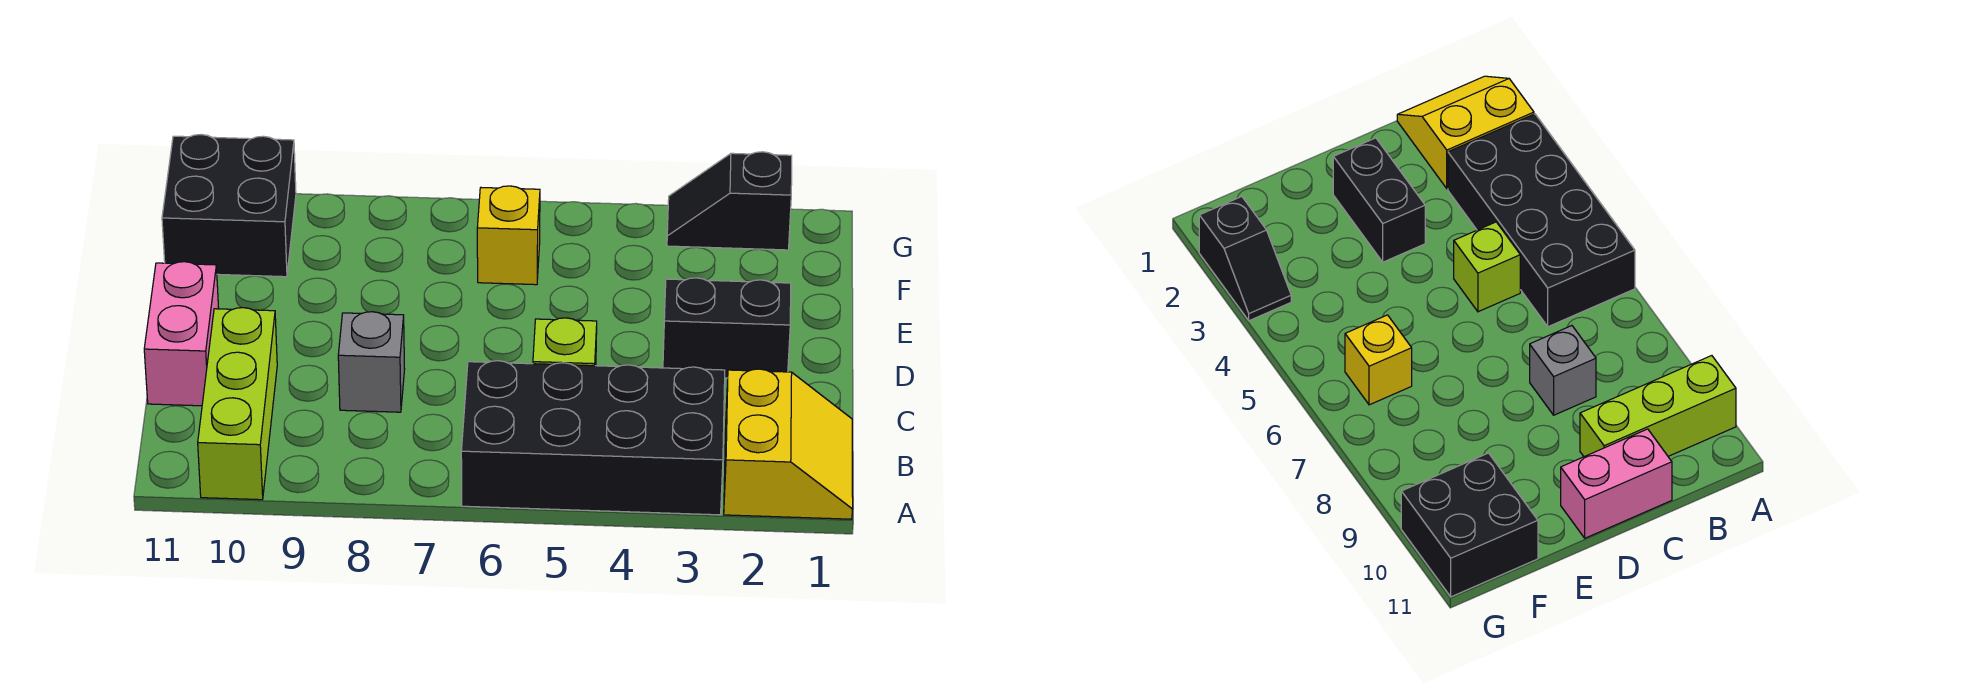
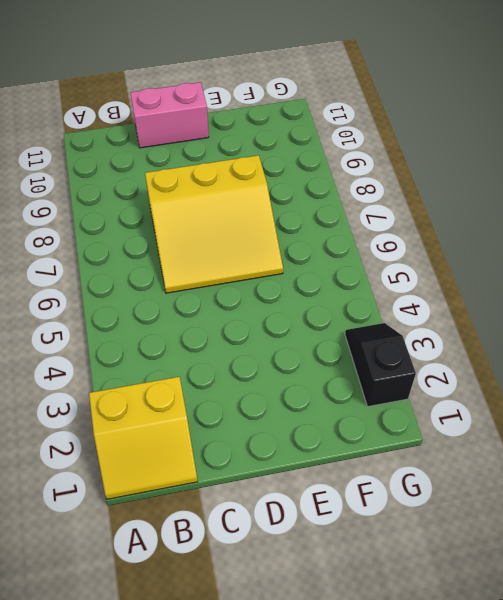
yellow 3x3 slope [145,155,283,293] -> grey 1x1 brick [338,312,405,412]
none -> black 2x4 brick [461,361,725,515]
none -> lime 1x3 brick [198,308,277,500]

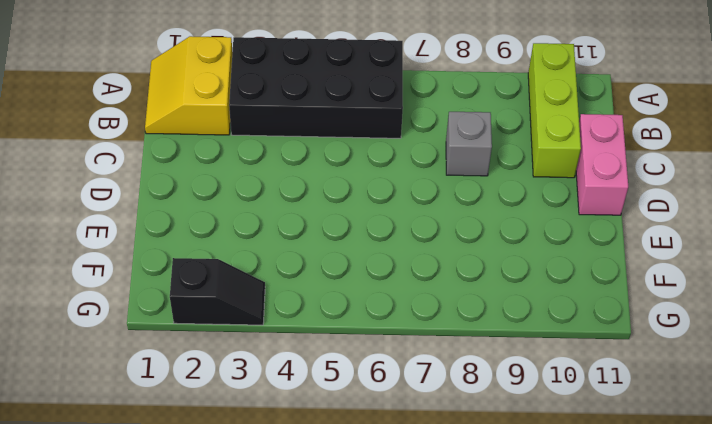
none -> lime 1x1 brick [533,318,597,366]
none -> black 1x2 brick [663,278,791,378]

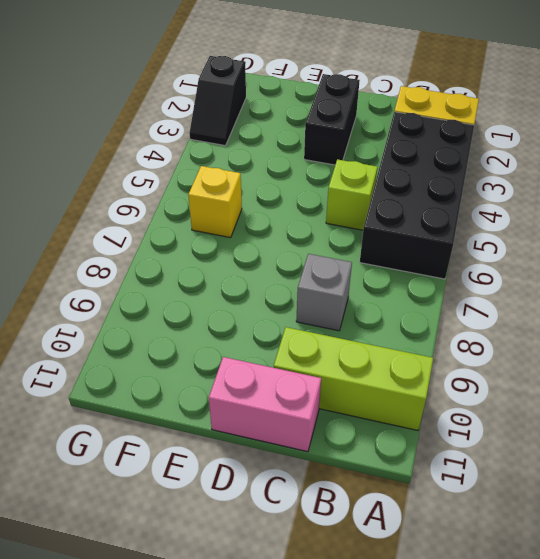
none -> black 2x2 brick [162,135,296,277]

